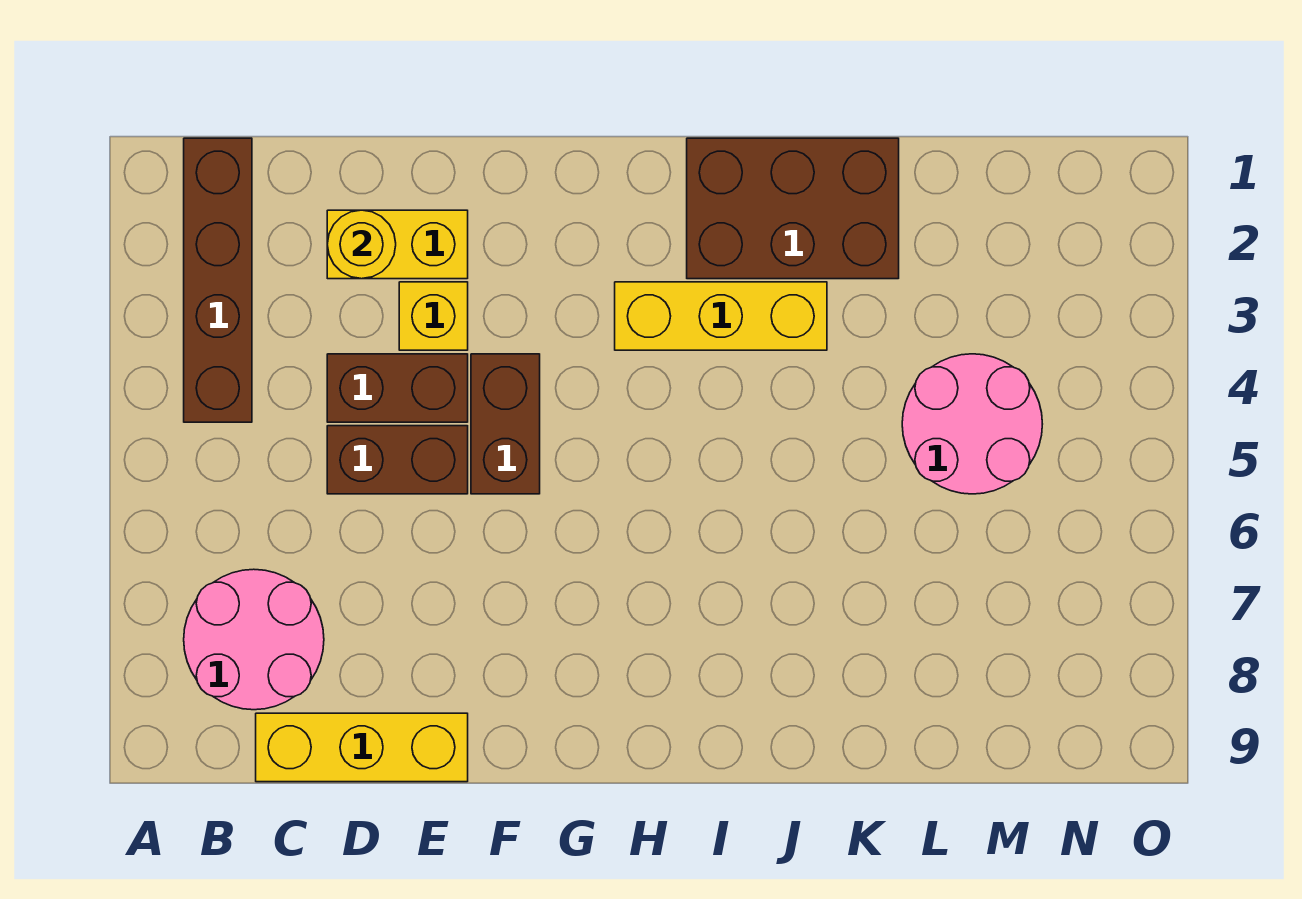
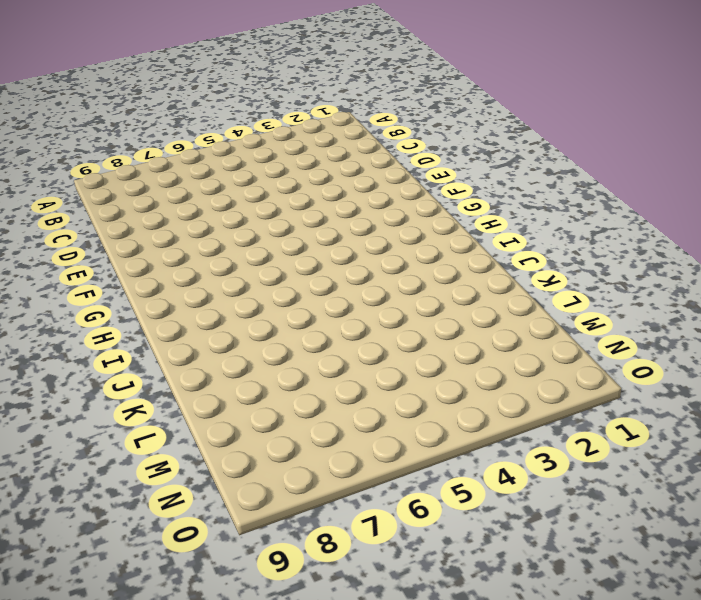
none -> brown 1x4 brick [184,138,252,422]
none -> pink 2x2 round brick [184,569,324,710]
none -> yellow 1x3 brick [256,713,468,782]

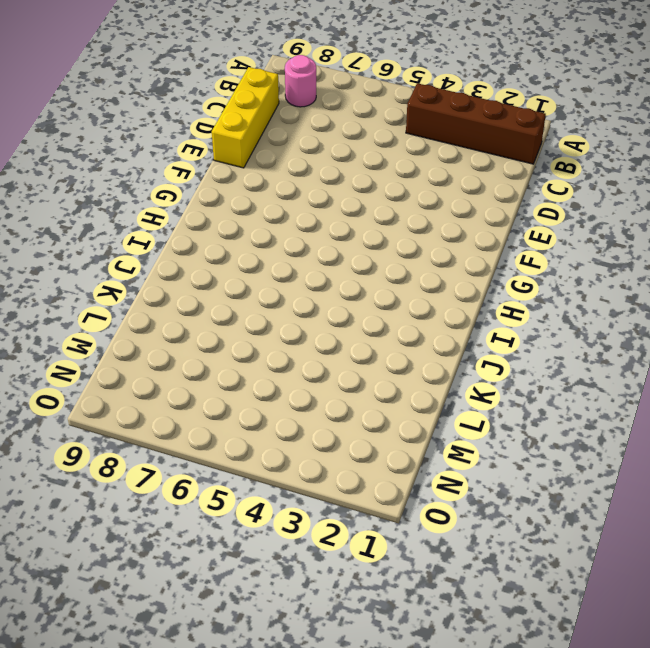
pink 1x1 round brick [285,55,316,107] -> pink 2x2 round brick [184,569,324,710]
none -> yellow 1x2 brick [327,210,468,279]
none -> brown 1x2 brick [327,354,468,422]
none -> brown 1x2 brick [327,426,468,494]

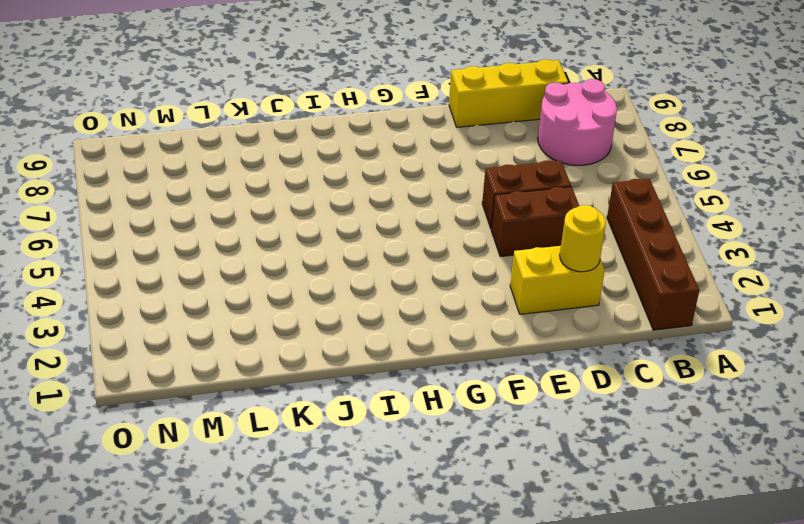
none -> yellow 1x1 brick [399,282,468,350]
none -> brown 1x2 brick [471,354,540,494]
none -> yellow 1x3 brick [615,282,827,350]

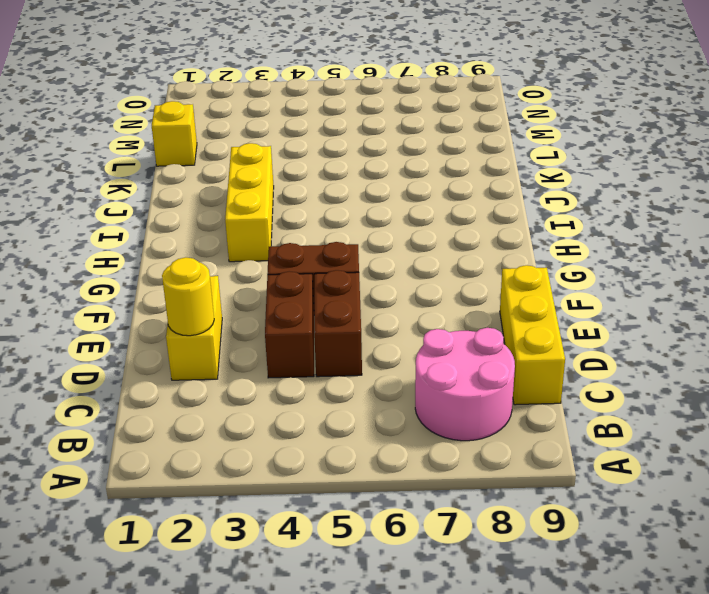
yellow 1x1 brick [152,101,197,166] -> yellow 1x1 brick moved to [399,282,468,350]
none -> brown 1x4 brick [184,138,252,422]
none -> brown 2x3 brick [687,138,899,279]
none -> pink 2x2 round brick [902,354,1042,494]

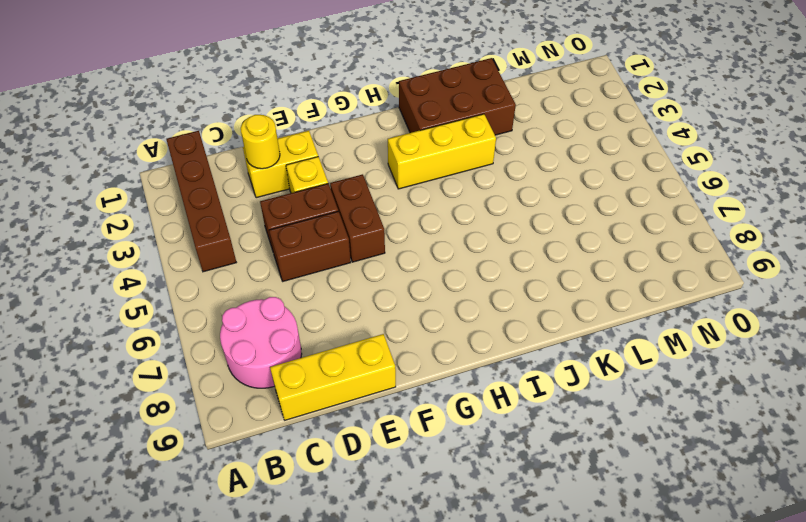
none -> pink 2x2 round brick [902,354,1042,494]

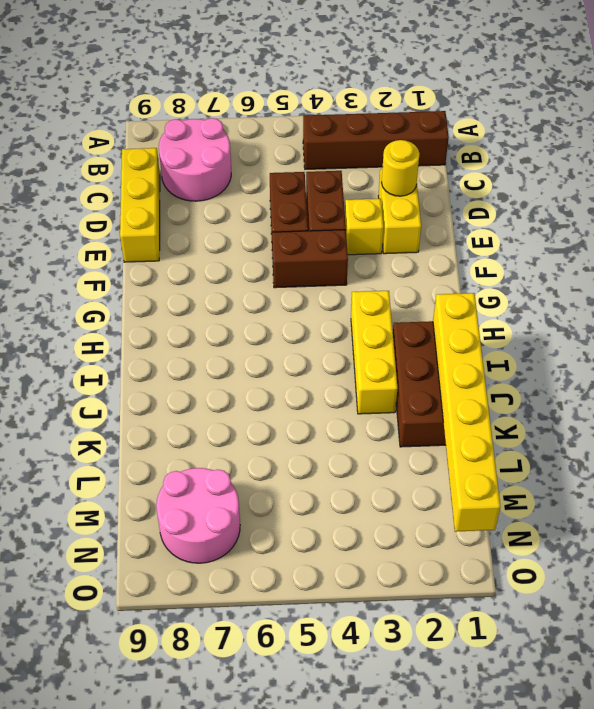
yellow 1x6 brick [433,293,501,532] -> none
pink 2x2 round brick [156,468,240,563] -> pink 2x2 round brick moved to [902,354,1042,494]

